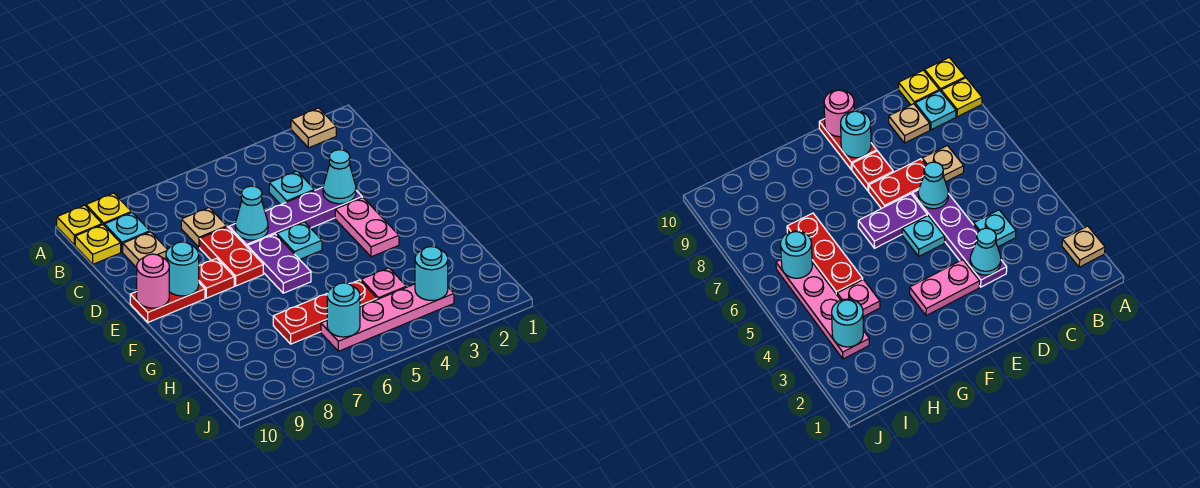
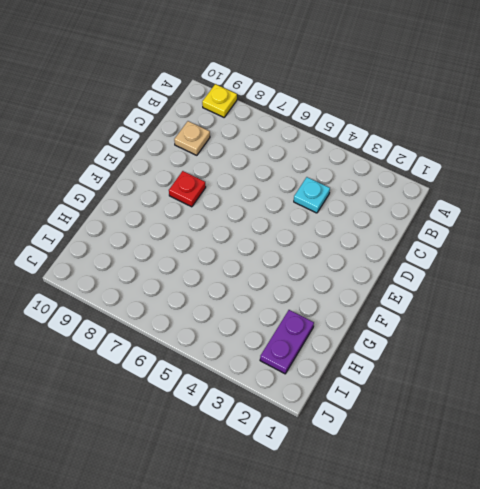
purple 1x2 plate [260,310,314,374] -> purple 1x2 plate moved to [247,234,311,293]
none -> tan 1x1 plate [291,108,336,148]
none -> yellow 1x1 plate [57,205,102,245]
none -> cyan 1x1 plate [104,213,150,252]

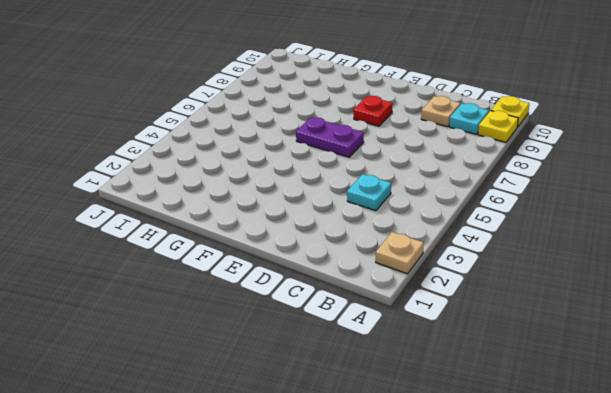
none -> yellow 1x1 plate [75,225,121,264]
none -> tan 1x1 plate [181,208,227,247]
none -> purple 1x4 plate [229,187,362,247]

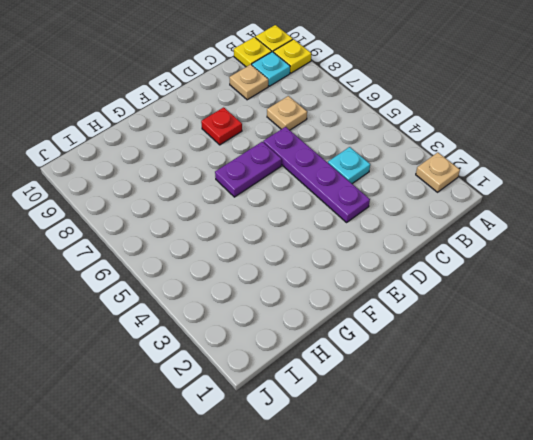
none -> red 1x2 plate [200,227,263,286]
none -> pink 1x2 plate [335,198,399,257]
none -> cyan 1x1 plate [277,222,322,259]

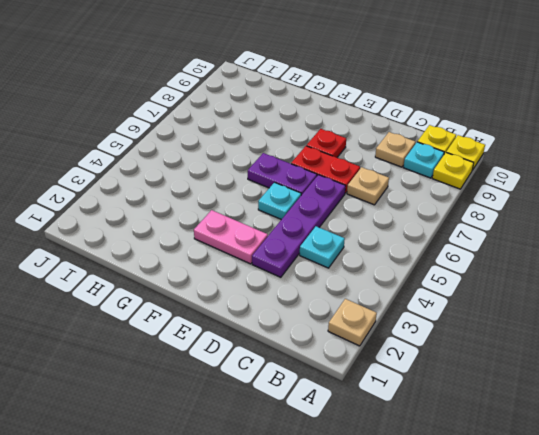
none -> red 1x2 plate [130,283,205,322]
none -> pink 1x1 plate [361,268,406,299]
none -> red 1x3 plate [273,280,377,344]

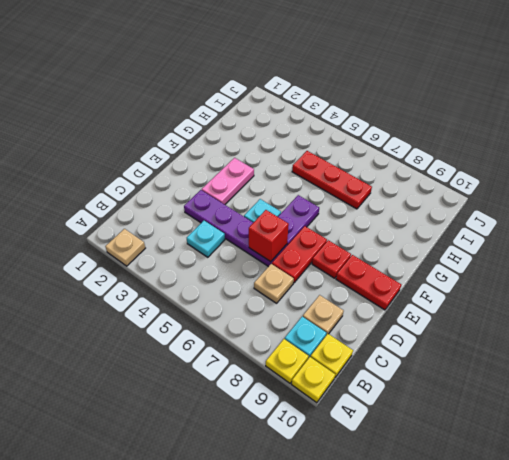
red 1x1 brick [249,210,289,262] -> cyan 1x1 cone [235,186,268,240]
none -> pink 1x1 plate [361,268,406,299]
none -> pink 1x4 plate [321,284,454,351]
none -> cyan 1x1 cone [323,150,356,204]

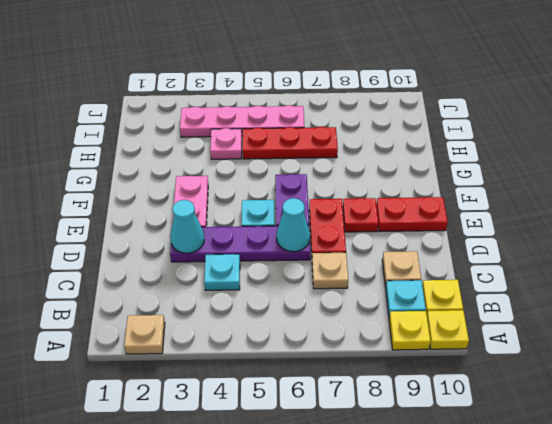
none -> cyan 1x1 round brick [166,242,199,296]
none -> pink 1x1 round brick [137,254,169,308]
none -> cyan 1x1 round brick [415,247,448,300]

